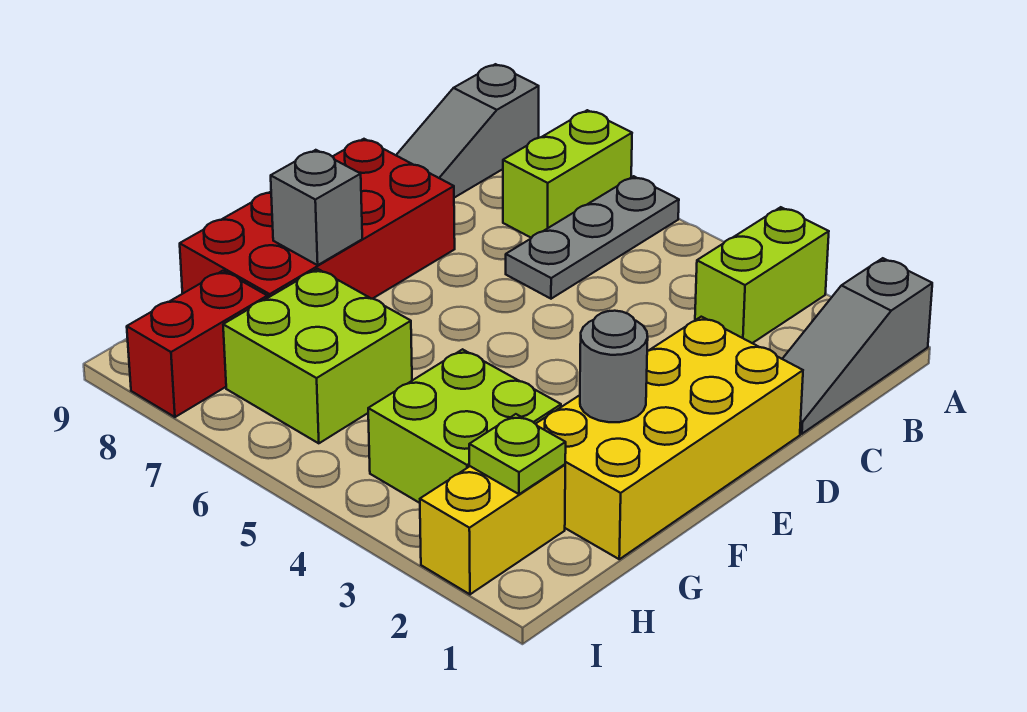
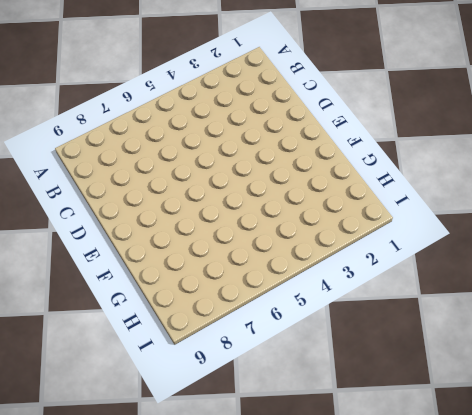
none -> grey 1x3 slope [783,258,932,434]
none -> lime 1x2 brick [695,207,829,343]
none -> grey 1x3 plate [506,176,679,299]

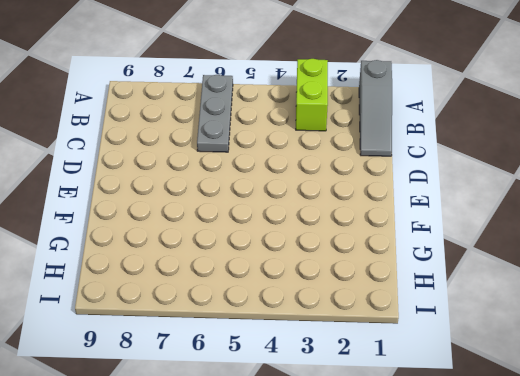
none -> lime 1x2 brick [503,110,632,238]
none -> grey 1x3 slope [396,64,539,198]
none -> yellow 2x4 brick [536,317,803,559]

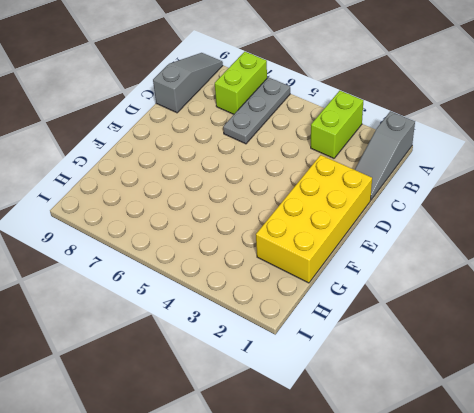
grey 1x3 slope [153,53,223,113] -> grey 1x3 slope turned to [396,64,539,198]
none -> red 2x4 brick [180,139,455,299]
none -> lime 2x2 brick [368,349,561,503]
none -> lime 2x2 brick [223,269,412,443]

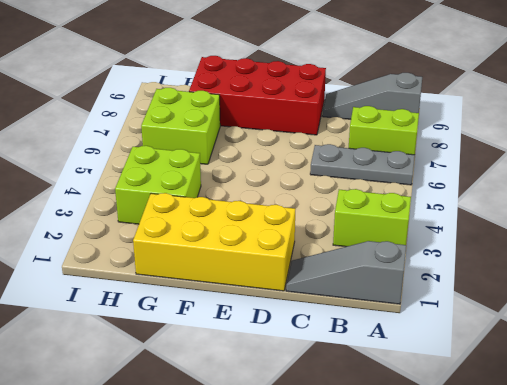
none -> yellow 1x2 brick [420,464,565,594]
none -> red 1x2 brick [127,271,267,417]
none -> grey 1x1 round brick [580,311,648,422]

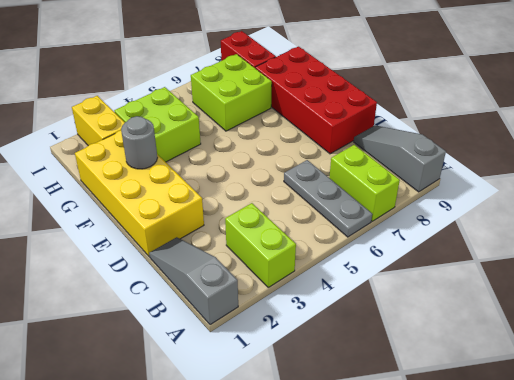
none -> grey 1x1 brick [271,150,362,265]
none -> lime 1x1 plate [469,414,566,494]

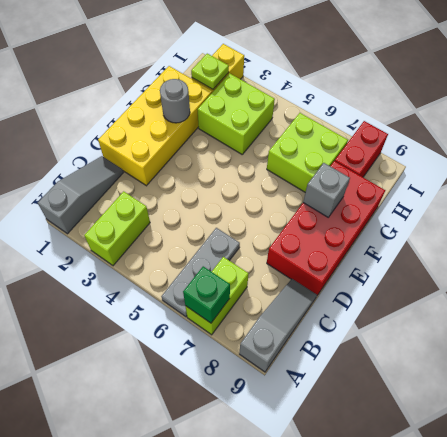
green 1x1 brick [183,266,230,323] -> none

